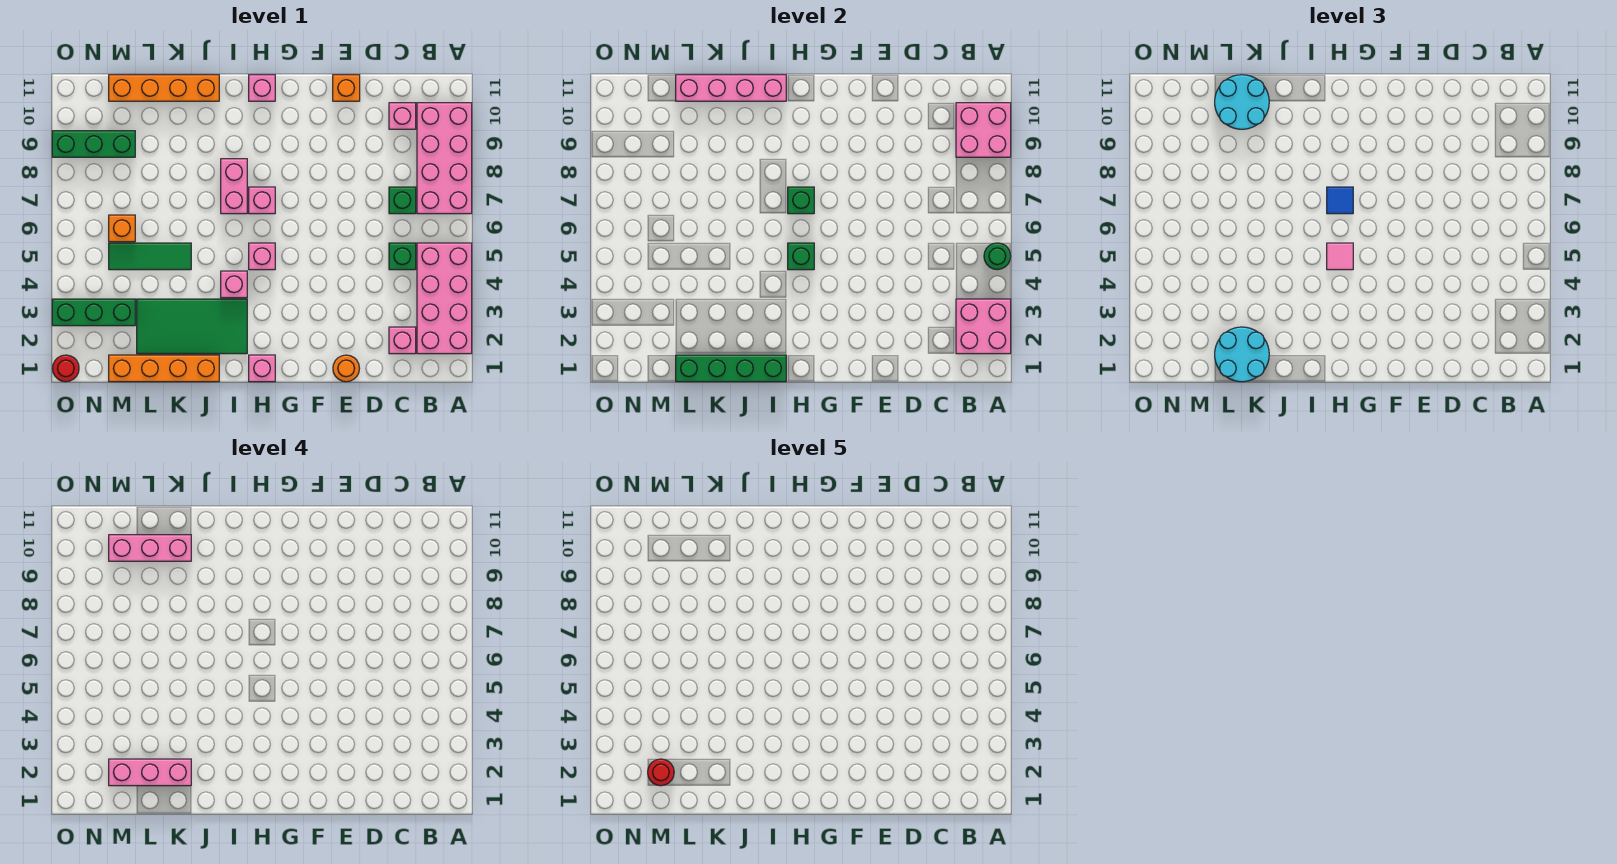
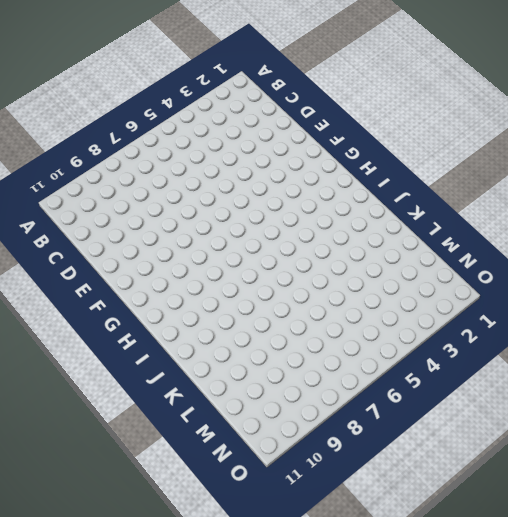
none -> pink 2x4 brick [417,243,472,354]
none -> pink 2x4 brick [417,103,472,214]
none -> pink 1x1 brick [389,327,416,354]
none -> green 1x1 brick [389,243,416,270]

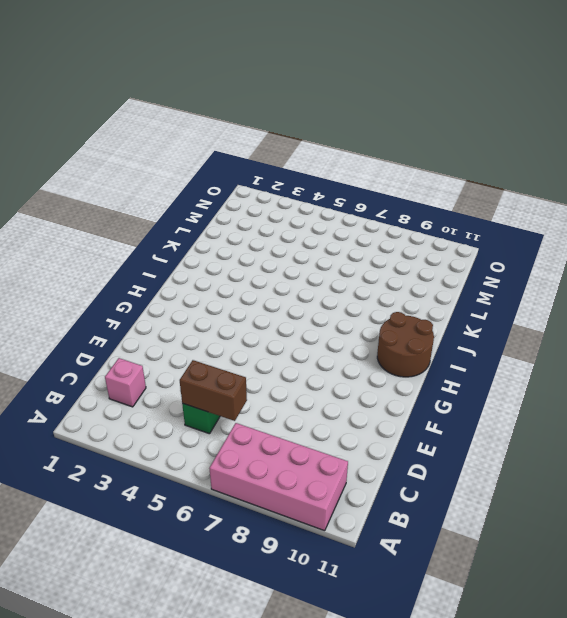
brown 1x2 brick [180,360,247,421] -> none
brown 2x2 round brick [377,312,434,377] -> pink 1x1 brick [249,75,275,101]
none -> pink 2x4 brick [417,243,472,354]
none -> green 1x1 brick [389,187,416,214]
none -> pink 1x1 brick [389,103,416,129]
none -> orange 1x1 round brick [333,355,359,382]

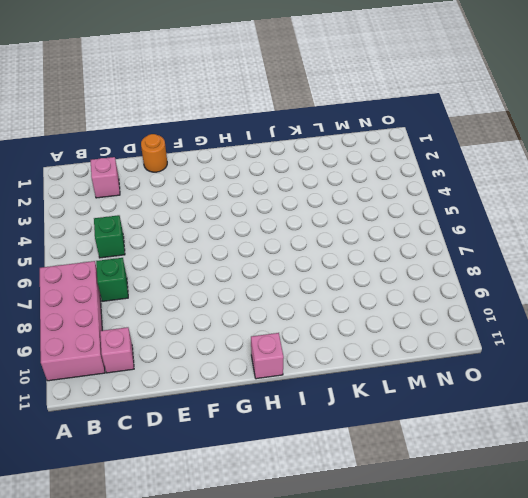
none -> pink 2x4 brick [417,243,472,354]
none -> orange 1x1 brick [333,75,360,101]
none -> pink 1x1 brick [249,355,275,382]
none -> pink 1x1 brick [249,243,275,270]

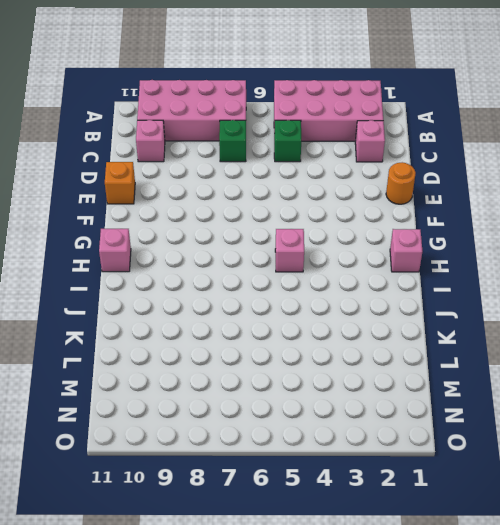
none -> pink 1x1 brick [249,187,275,214]
none -> green 2x4 tile [137,299,247,354]
none -> pink 1x1 brick [221,271,247,298]
none -> pink 1x2 brick [221,159,247,214]

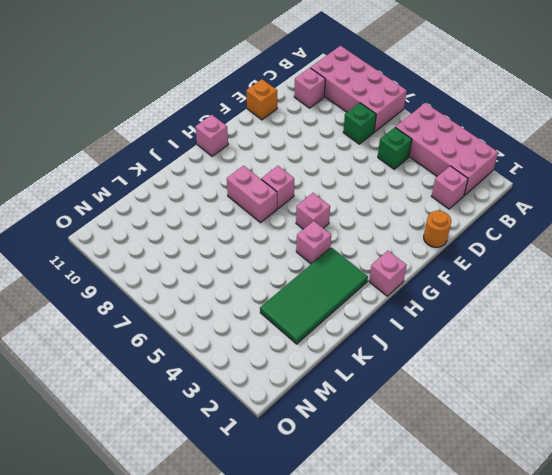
none -> orange 1x4 brick [109,355,219,382]
none -> orange 1x4 brick [109,75,219,101]
none -> green 1x3 tile [109,243,191,270]
none -> green 1x3 brick [52,299,135,326]

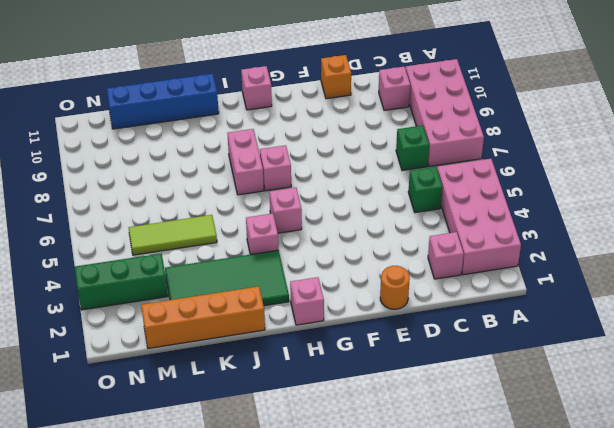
blue 1x4 brick [107,74,219,129] -> orange 1x4 brick [109,75,219,101]
lime 1x3 tile [129,215,217,255] -> green 1x3 tile [109,243,191,270]
none -> orange 1x1 brick [109,215,135,242]
none -> green 1x3 brick [52,131,135,157]
none -> red 1x1 round brick [52,355,79,382]
none -> pink 2x2 brick [956,299,1011,354]

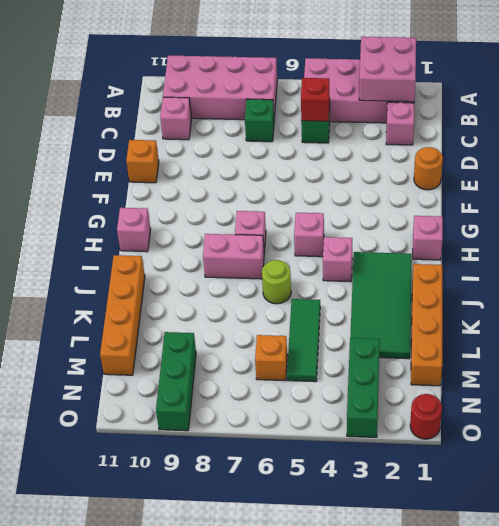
red 1x1 brick [301,78,330,121] -> none
lime 1x1 round brick [262,260,291,304] -> none
none -> green 1x1 round brick [984,243,1011,270]
none -> pink 2x2 brick [956,103,1011,157]
none -> green 1x1 brick [788,243,814,270]
none -> green 1x1 brick [788,187,814,214]

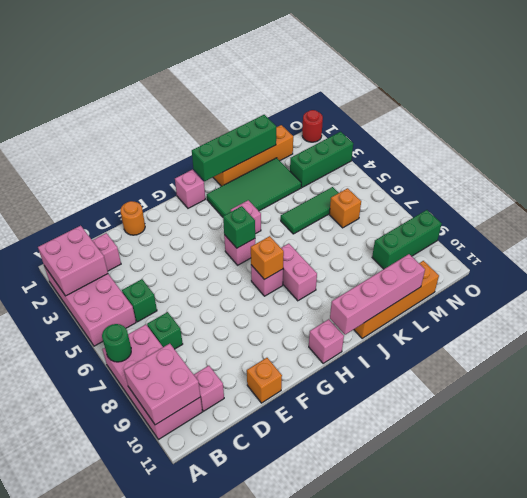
green 1x1 round brick [102,324,131,362] -> green 1x1 round brick moved to [984,243,1011,270]
orange 1x1 brick [251,236,284,280] -> green 1x1 brick [788,187,814,214]
none -> pink 1x1 tile [1327,243,1353,270]
none -> blue 1x1 tile [1327,187,1353,214]
none -> cyan 2x2 round brick [1215,327,1269,382]
none -> cyan 2x2 round brick [1215,75,1269,129]

